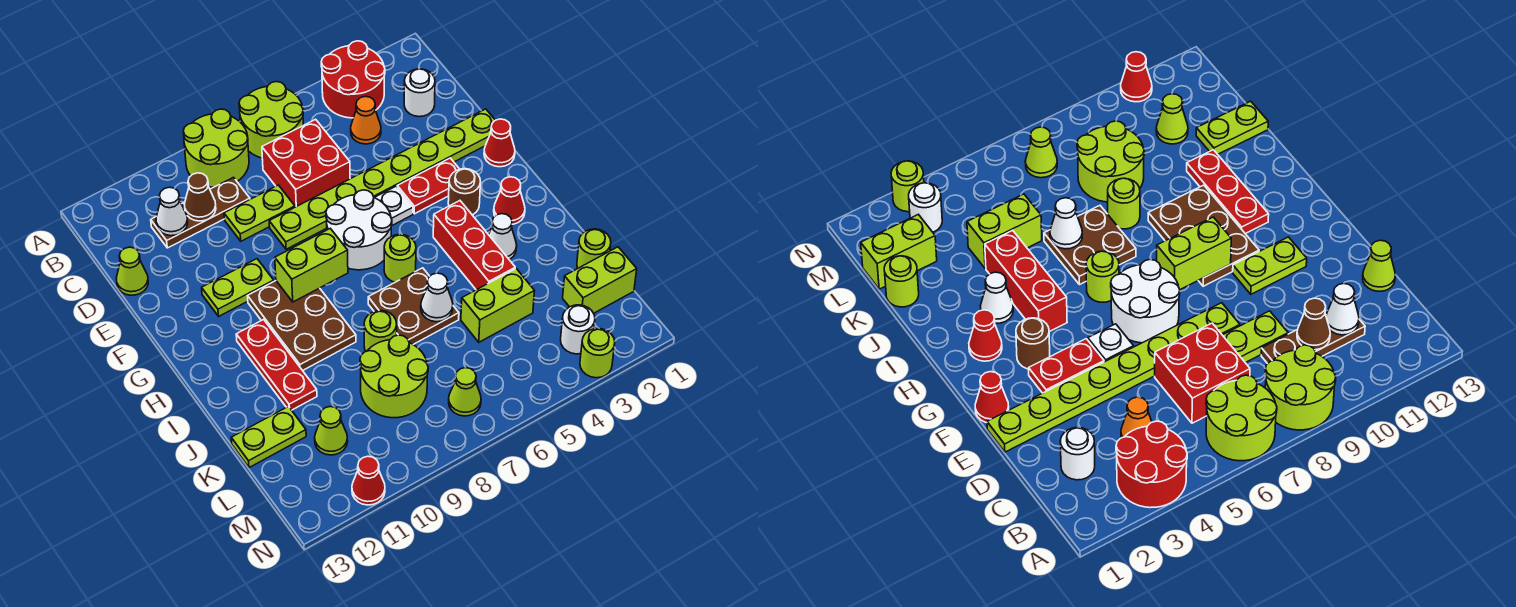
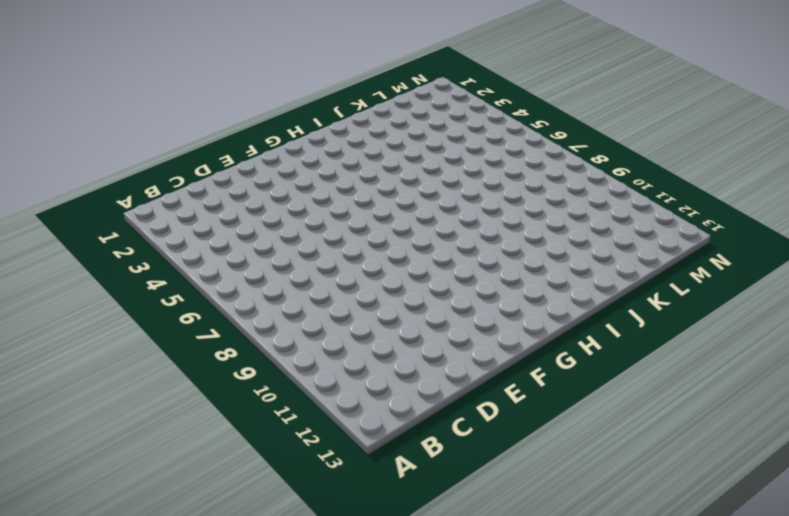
none -> red 2x2 round brick [321,41,385,118]
none -> lime 2x2 round brick [239,82,303,158]
none -> lime 2x2 round brick [183,109,249,187]
none -> white 1x1 round brick [404,69,435,117]

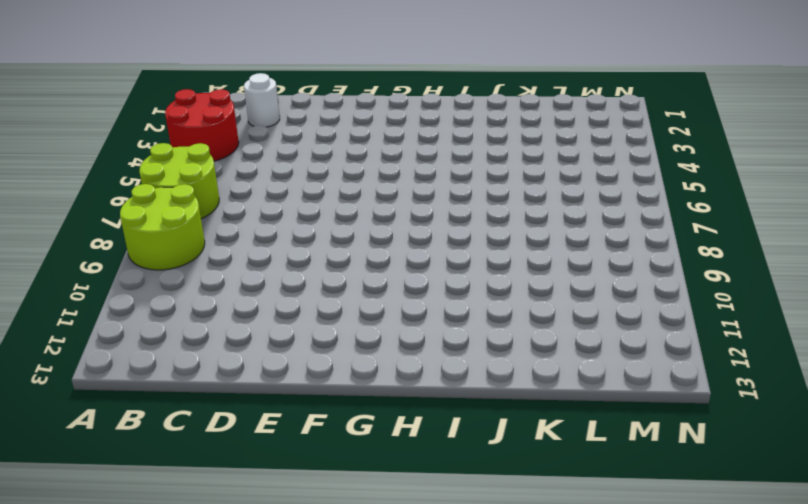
none -> orange 1x1 cone [351,96,381,144]
none -> red 2x2 brick [262,119,350,207]
none -> brown 1x3 plate [151,177,250,248]
none -> lime 1x2 plate [224,185,295,241]

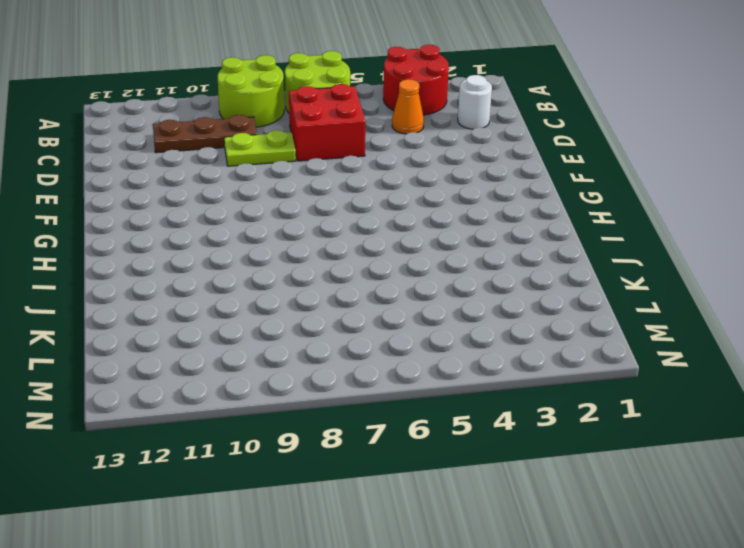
none -> lime 1x1 cone [116,247,148,295]
none -> lime 1x8 plate [269,109,495,249]
none -> red 1x1 cone [484,119,515,167]
none -> red 1x2 plate [397,158,459,214]

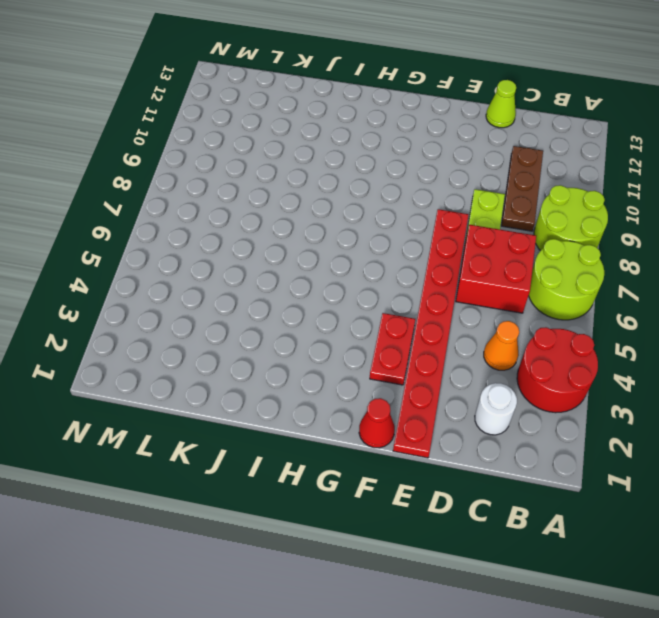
red 1x8 plate [393,209,469,458] -> lime 1x8 plate [269,109,495,249]
none -> white 1x1 plate [375,186,413,225]
none -> white 2x2 round brick [326,190,392,270]
none -> lime 1x2 plate [202,259,274,316]
none -> brown 1x1 round brick [448,169,480,215]

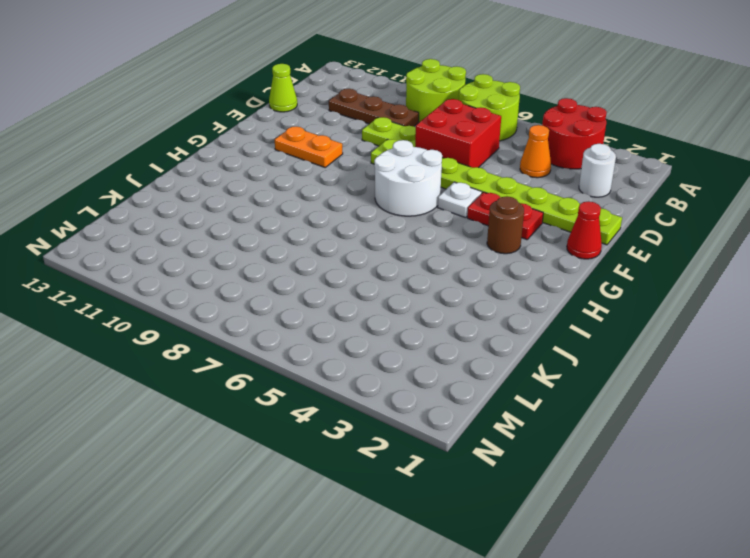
orange 1x2 plate [275,127,343,167] -> lime 1x2 plate [202,259,274,316]
none -> brown 2x3 plate [248,281,356,371]
none -> red 1x1 cone [494,177,525,224]
none -> red 1x3 brick [433,201,515,290]
none -> lime 1x1 round brick [384,234,416,282]

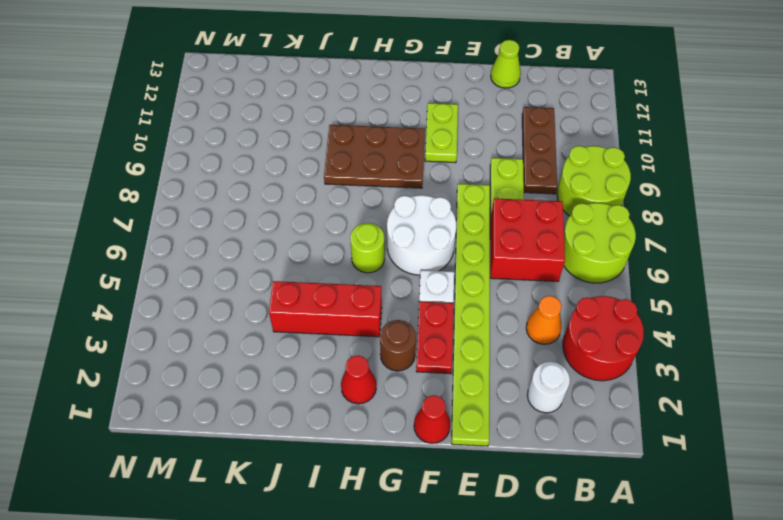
none -> red 1x3 plate [236,320,317,410]
none -> white 1x1 cone [489,214,517,260]
none -> brown 2x2 plate [368,268,459,344]
none -> lime 1x1 round brick [364,311,397,351]

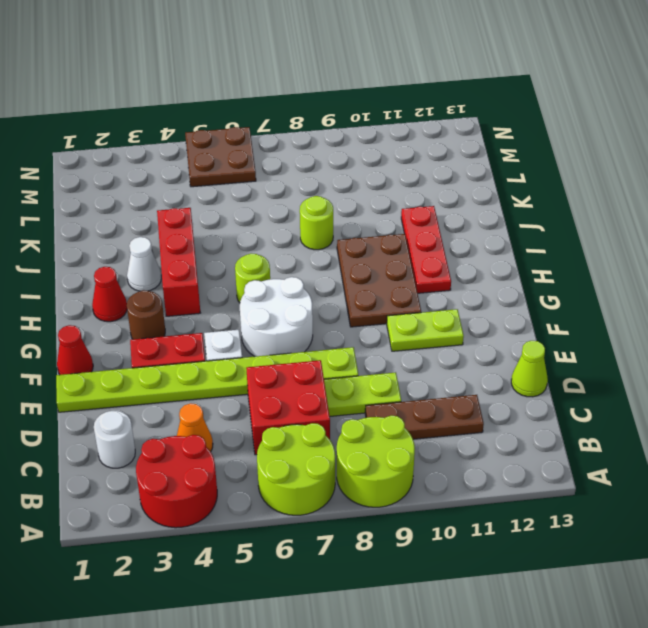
brown 2x2 plate [185,127,256,187] -> brown 2x2 plate moved to [368,268,459,344]
none -> lime 1x1 round brick [577,229,611,268]
none -> lime 1x2 brick [461,269,534,342]
none -> lime 2x2 round brick [360,335,428,418]
none -> lime 1x2 plate [231,406,306,468]

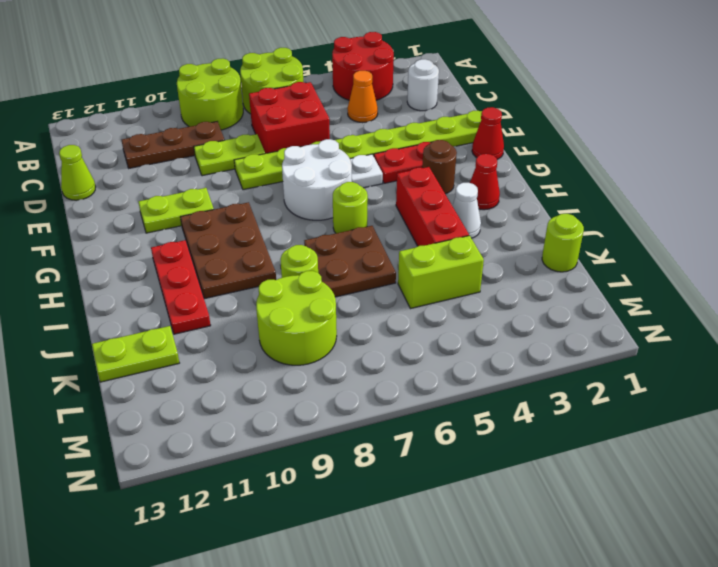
none -> lime 1x2 brick [563,247,637,313]
none -> lime 1x1 cone [315,407,348,455]
none -> white 1x1 round brick [561,305,595,354]
none -> lime 1x1 cone [449,368,481,416]

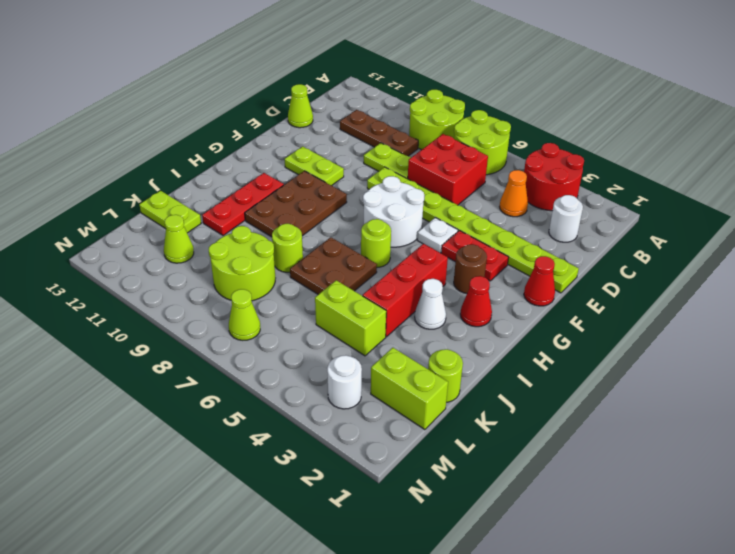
none -> lime 1x1 round brick [580,328,615,378]
none -> red 1x1 cone [352,456,385,505]
none -> brown 1x1 cone [184,173,216,221]
none -> white 1x1 cone [156,187,188,236]

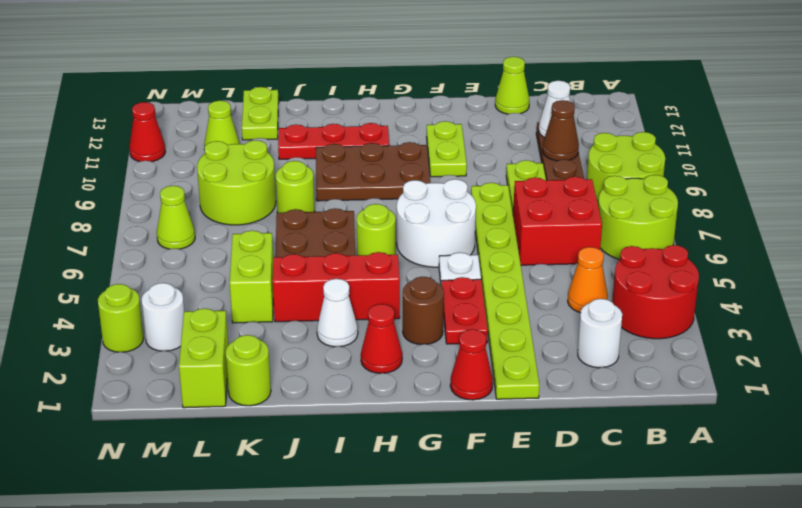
none -> lime 1x2 brick [275,229,348,302]
none -> white 1x1 cone [421,273,453,322]

